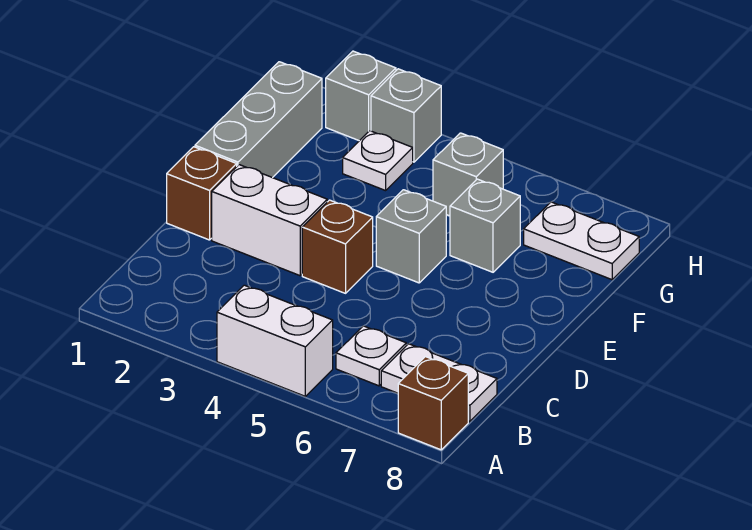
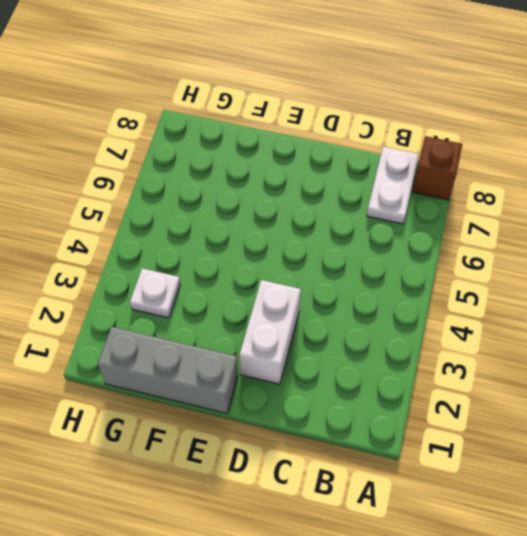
none -> white 1x2 brick [217,285,333,396]
none -> white 1x1 plate [336,326,406,386]
none -> brown 1x1 brick [167,147,237,240]

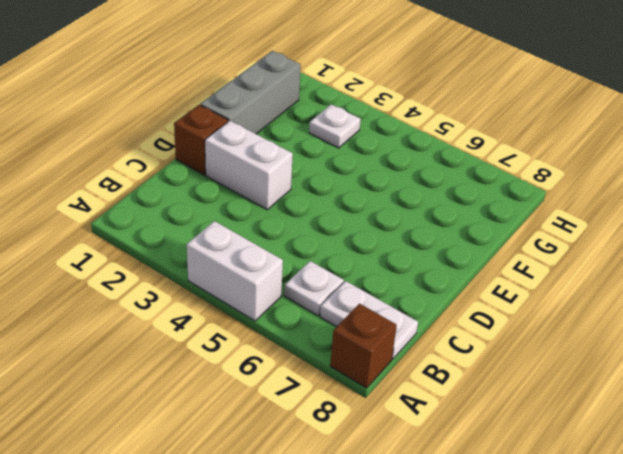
none -> brown 1x1 brick [302,200,373,293]
none -> grey 1x1 brick [376,190,446,283]
none -> grey 1x1 brick [450,179,520,272]

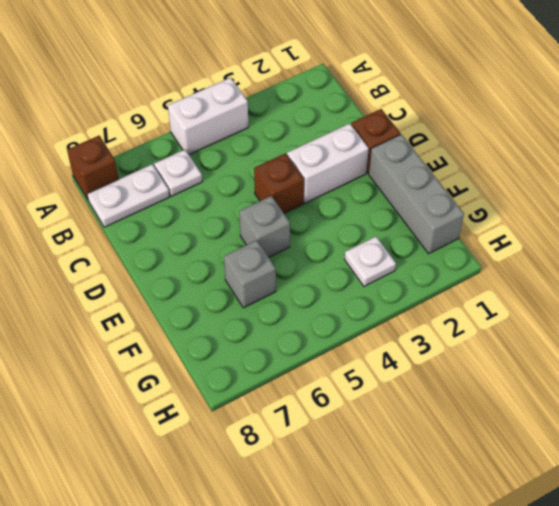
none -> grey 1x1 brick [433,133,503,216]
none -> white 1x2 plate [524,202,639,280]
none -> grey 1x1 brick [326,51,396,141]

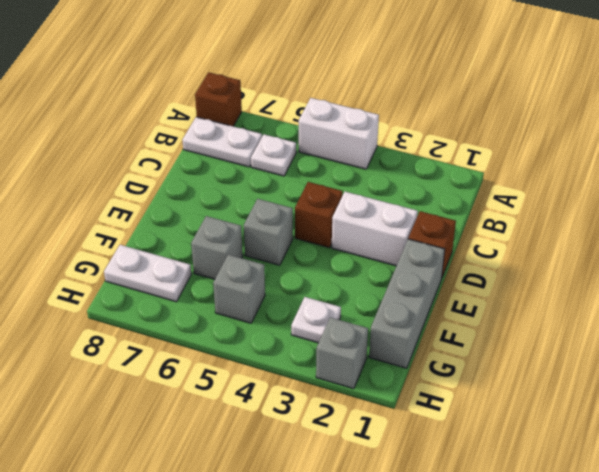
none -> grey 1x1 brick [371,69,441,162]

